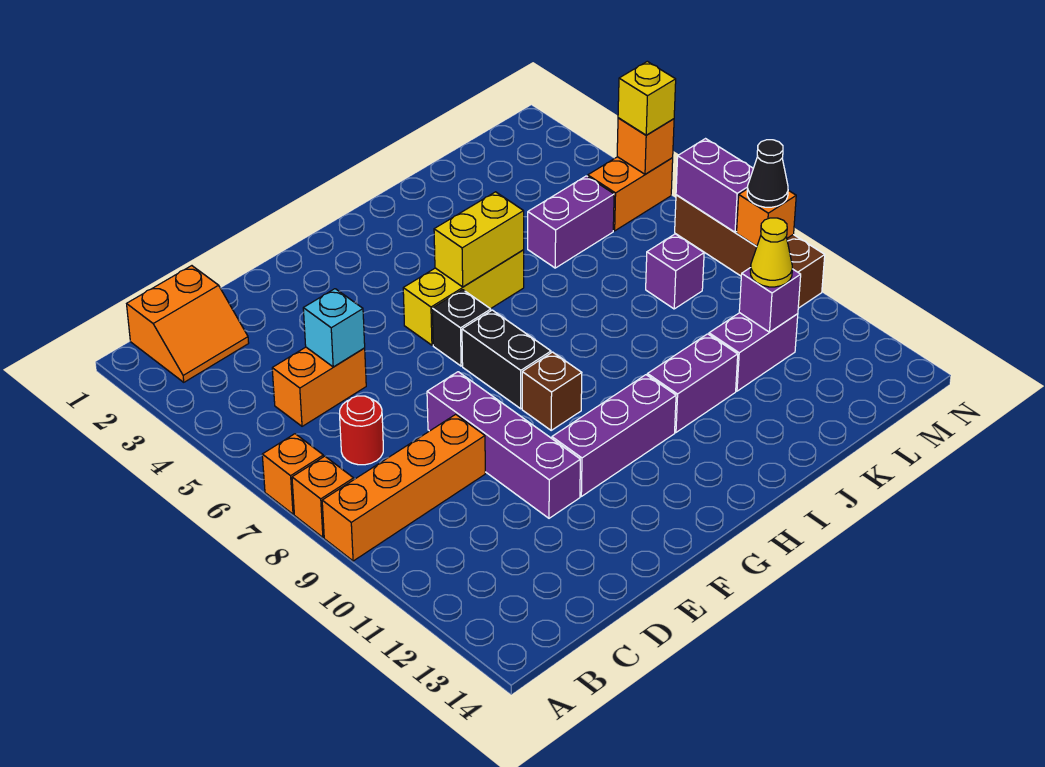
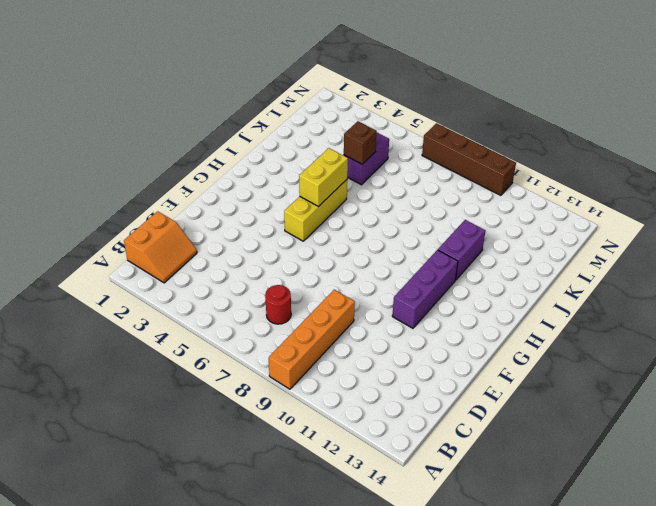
brown 1x1 brick [344,121,377,164] -> brown 1x1 brick moved to [522,352,582,430]
none -> orange 1x1 brick [262,434,323,514]
none -> orange 1x1 brick [292,456,354,537]
none -> orange 1x2 brick [272,347,366,426]

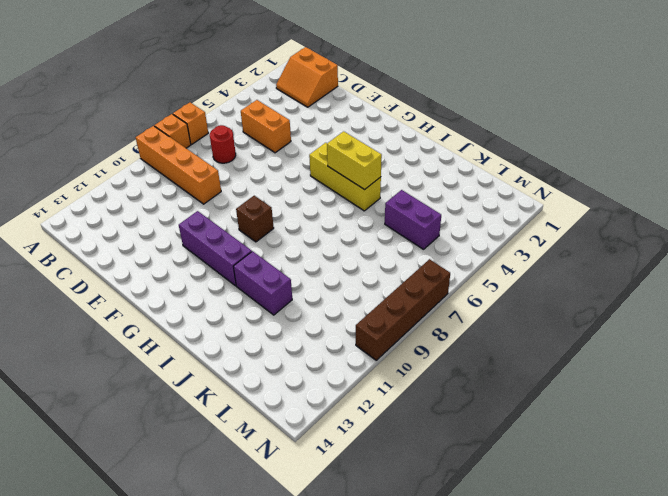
none -> purple 1x4 brick [427,372,580,518]
none -> black 1x1 brick [432,290,491,366]
none -> black 1x2 brick [462,310,551,409]

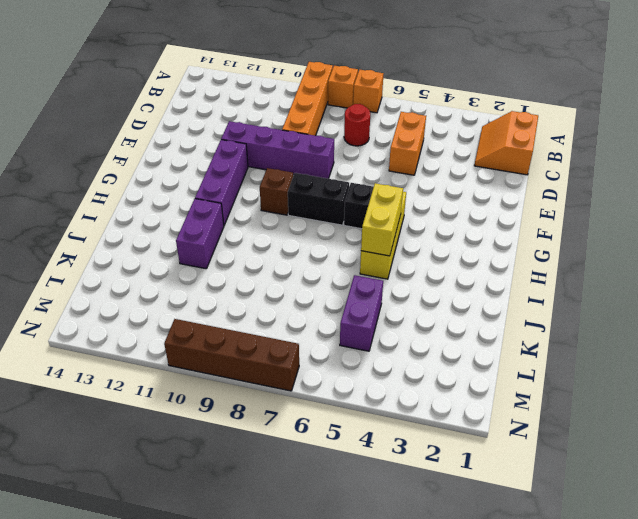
none -> purple 1x2 brick [709,313,798,391]
none -> purple 1x1 brick [646,234,704,309]
none -> orange 1x2 brick [588,157,673,231]

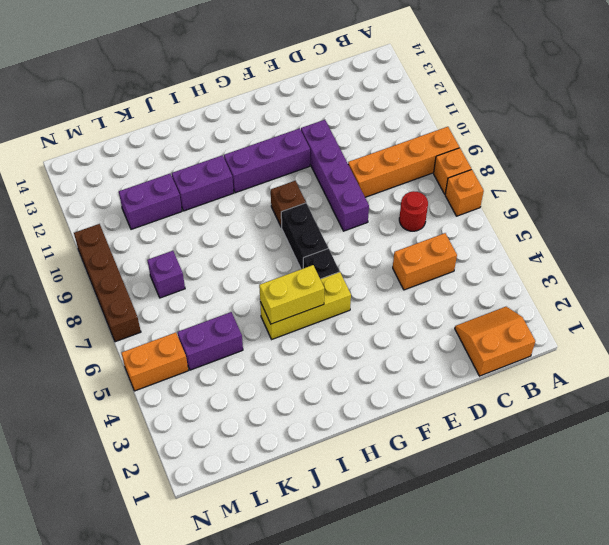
none -> cyan 1x1 brick [303,289,365,367]
none -> purple 1x1 brick [739,268,801,332]
none -> orange 1x1 brick [617,118,674,174]

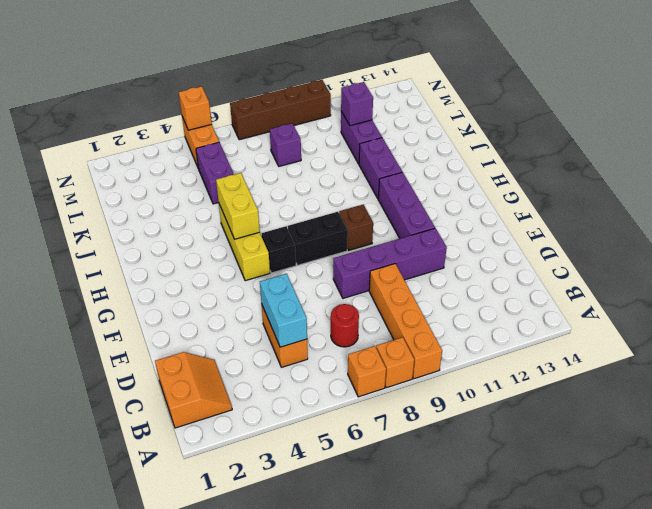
cyan 1x2 brick [260,274,307,347] -> cyan 1x1 brick [303,289,365,367]
none -> purple 1x2 brick [676,139,753,232]
none -> orange 1x1 brick [737,190,796,246]
none -> yellow 1x1 cone [750,218,792,287]

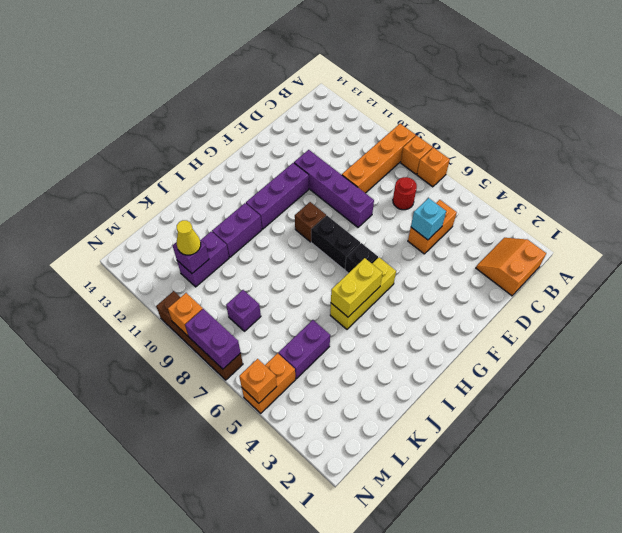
none -> yellow 1x1 brick [618,61,676,135]
none -> black 1x1 cone [747,140,788,207]

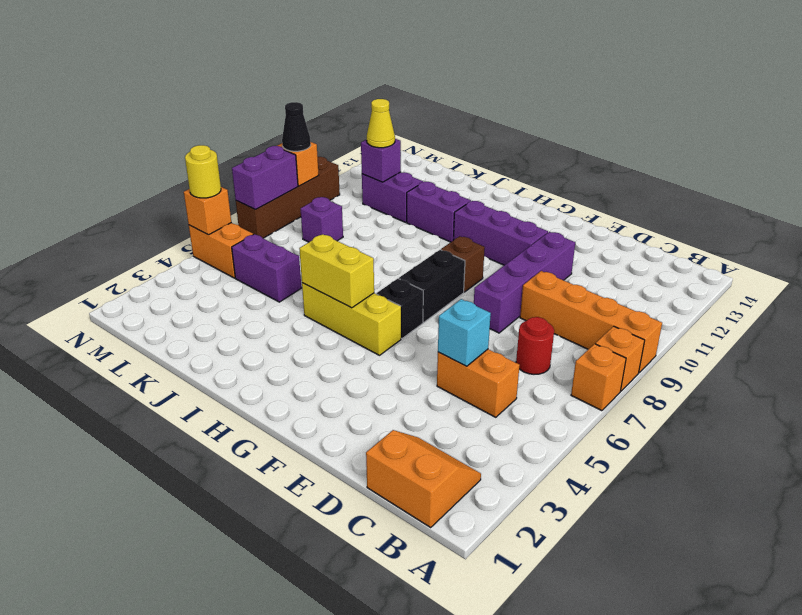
yellow 1x1 round brick [185,145,221,198] -> yellow 1x1 brick [618,61,676,135]

